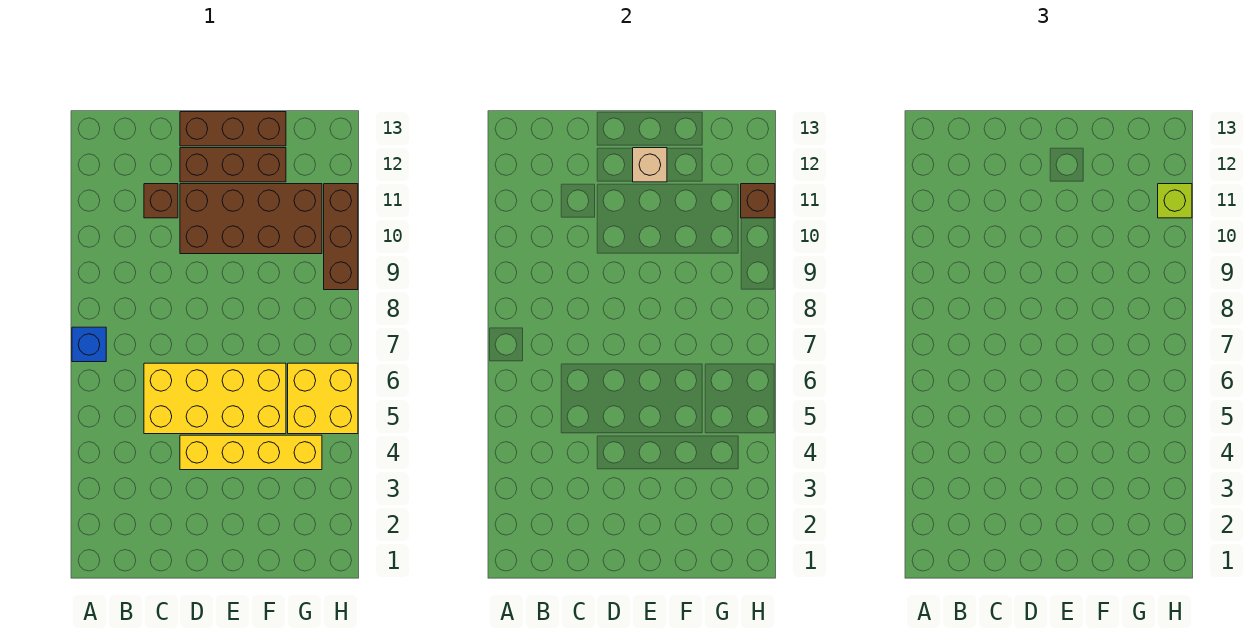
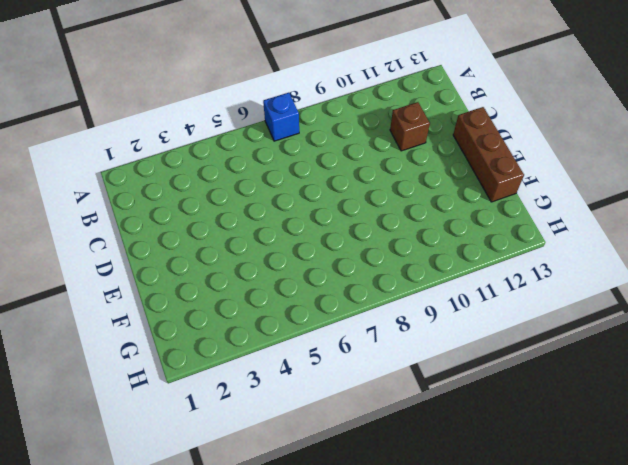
none -> yellow 2x4 brick [144,363,286,434]
none -> yellow 1x4 brick [180,435,322,470]
none -> brown 2x4 brick [180,184,322,254]

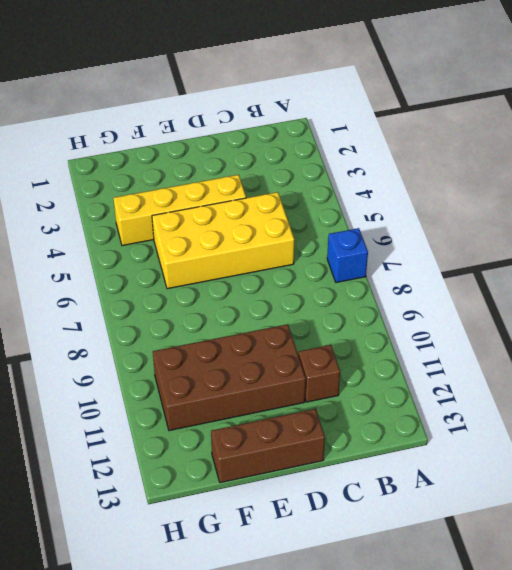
none -> brown 1x3 brick [180,148,286,182]
none -> yellow 2x2 brick [288,363,358,434]
none -> brown 1x3 brick [324,184,358,290]

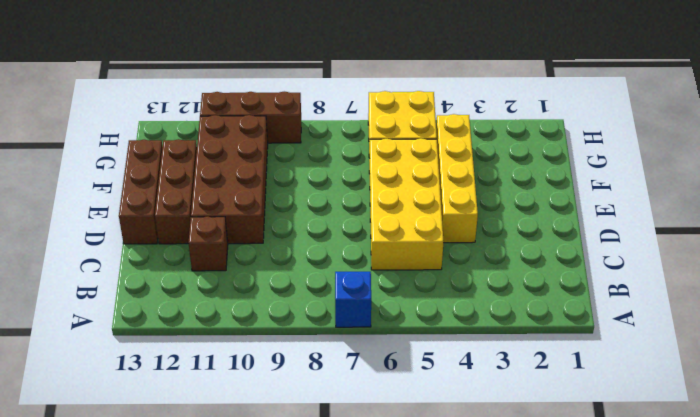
none -> tan 1x1 brick [633,148,667,182]
none -> brown 1x1 brick [741,184,775,218]
none -> lime 1x1 brick [1158,184,1192,218]

